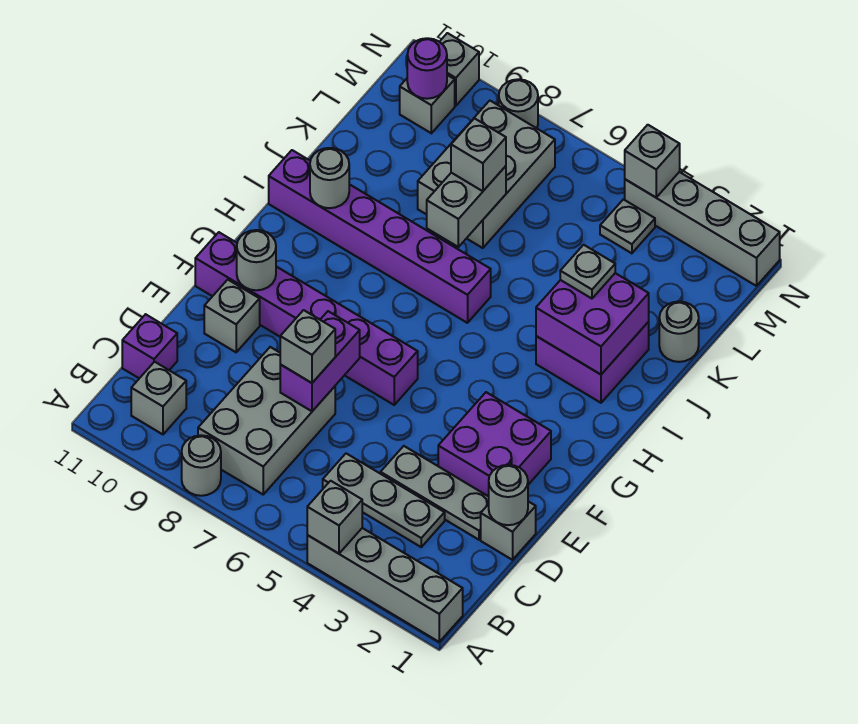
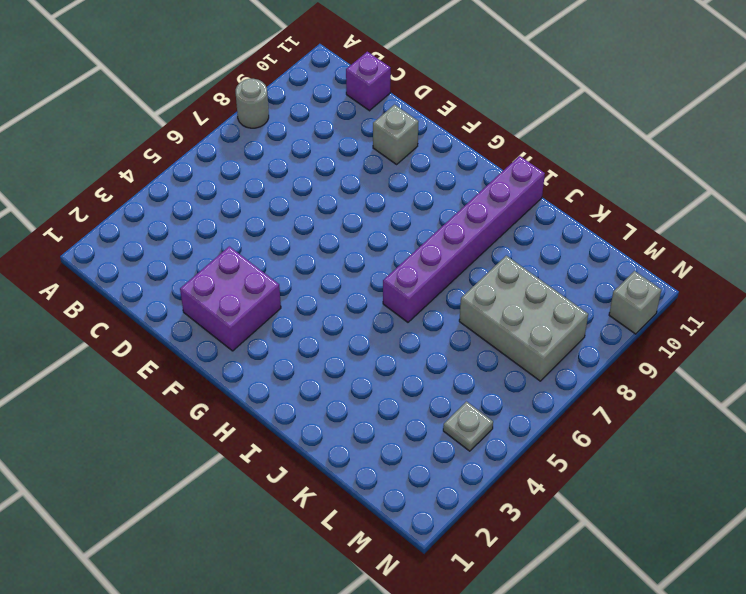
none -> grey 1x4 brick [307,528,463,642]
none -> grey 2x3 brick [198,347,335,494]
none -> grey 1x1 brick [131,362,186,434]
none -> grey 1x3 plate [323,453,445,547]

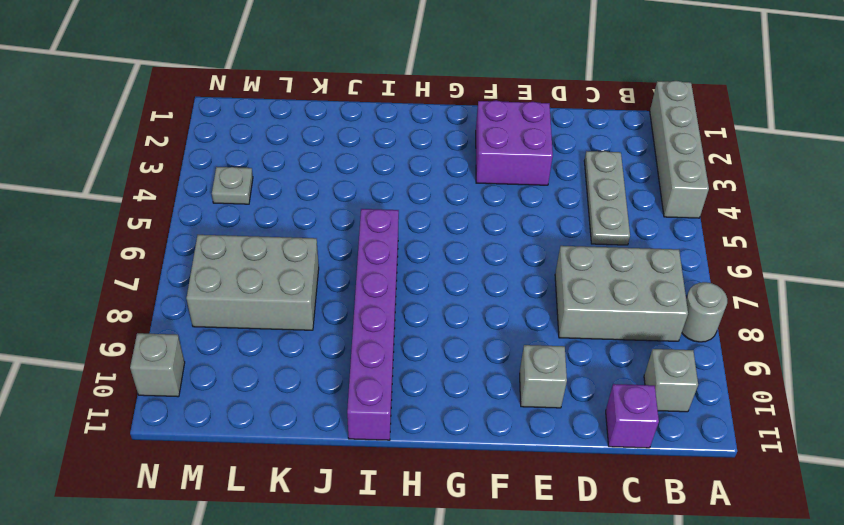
none -> grey 1x1 brick [481,501,536,560]
none -> grey 1x3 plate [381,446,489,540]
none -> purple 1x6 brick [195,232,418,405]
none -> purple 2x2 brick [536,322,649,403]

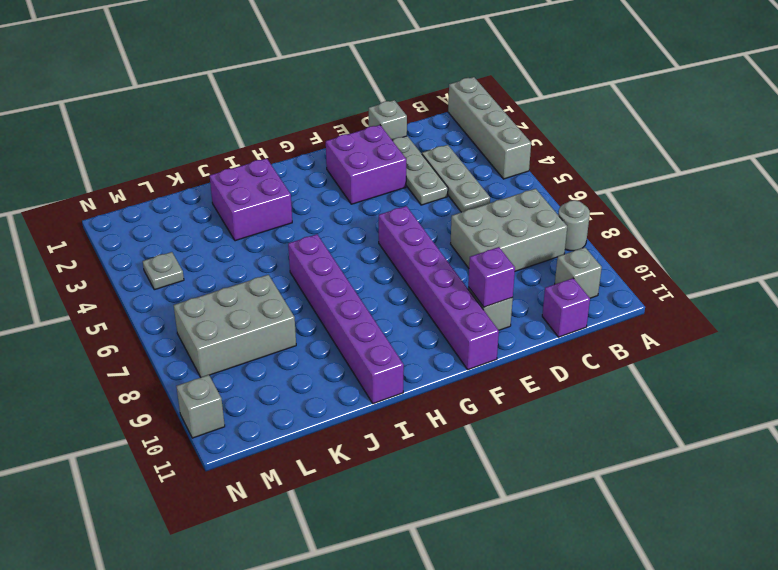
purple 1x1 brick [468,247,515,307] -> none
none -> grey 1x1 round brick [659,302,699,362]
none -> grey 1x1 brick [400,75,455,133]
none -> grey 1x4 brick [625,172,780,286]
none -> grey 1x1 round brick [499,79,538,128]

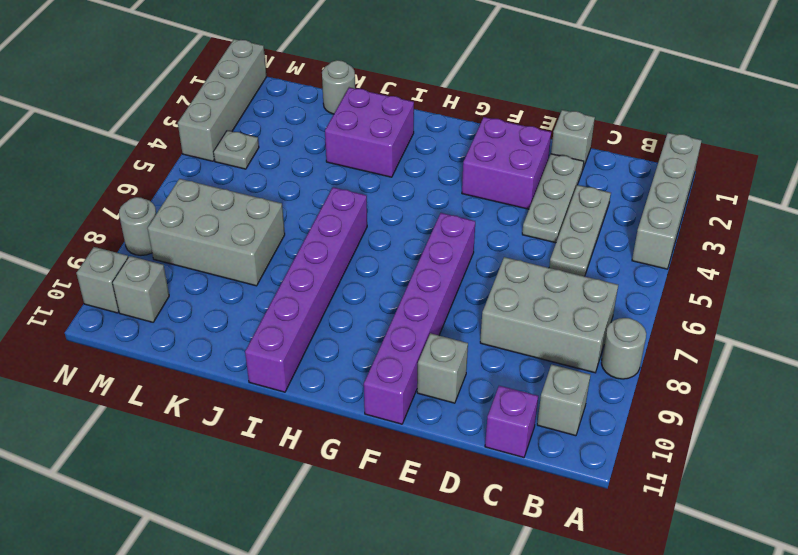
none -> grey 1x1 brick [307,481,362,554]
none -> grey 1x1 round brick [489,465,528,525]
none -> purple 1x2 brick [280,311,360,411]
none -> grey 1x1 round brick [237,230,276,290]

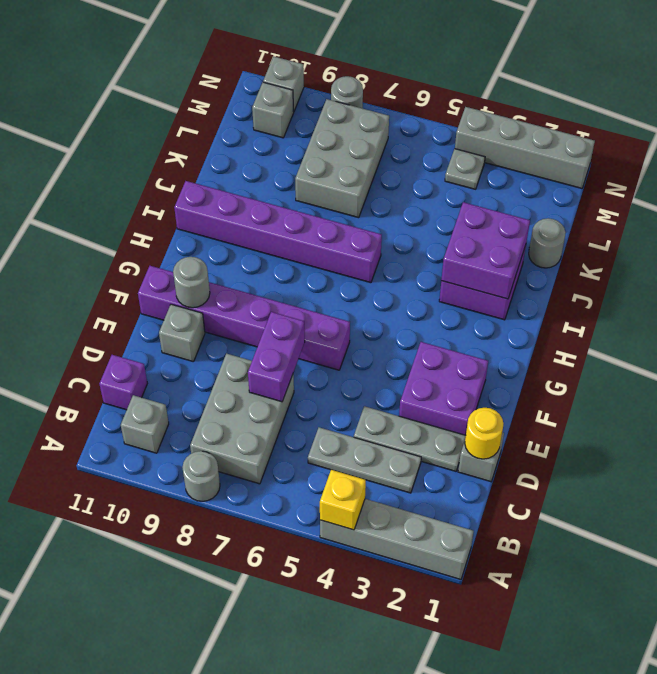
yellow 1x1 brick [320,470,366,530] -> grey 1x1 brick [307,481,362,554]
yellow 1x1 round brick [465,408,504,459] -> grey 1x1 round brick [489,465,528,525]
none -> grey 1x1 round brick [310,148,349,208]
none -> grey 1x2 brick [427,166,506,247]
none -> purple 1x1 round brick [407,38,447,99]
none -> grey 1x1 brick [625,125,680,197]

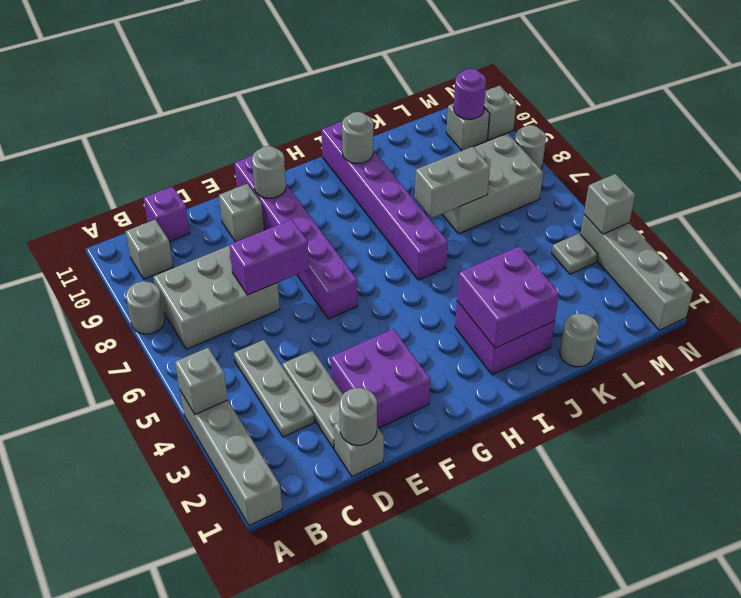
none -> grey 1x1 brick [280,310,335,383]
none -> grey 1x1 plate [560,245,615,299]
none -> grey 1x1 brick [451,118,506,191]

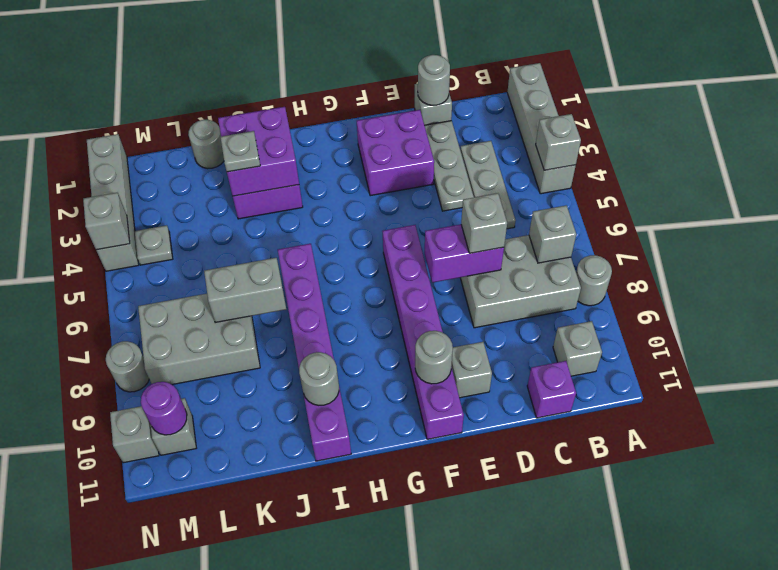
grey 1x1 brick [529,205,576,263] -> grey 1x1 brick moved to [451,118,506,191]

